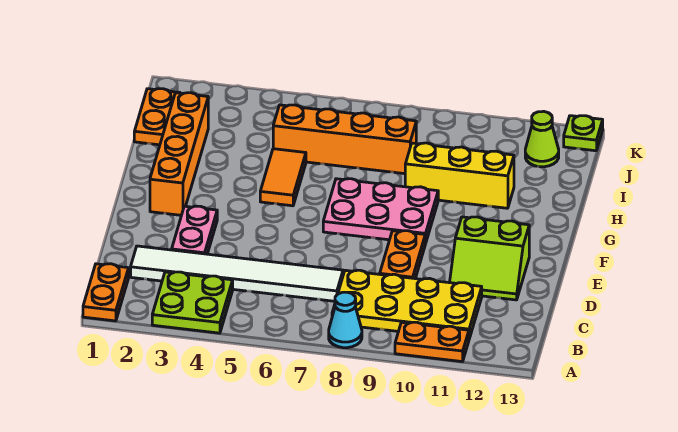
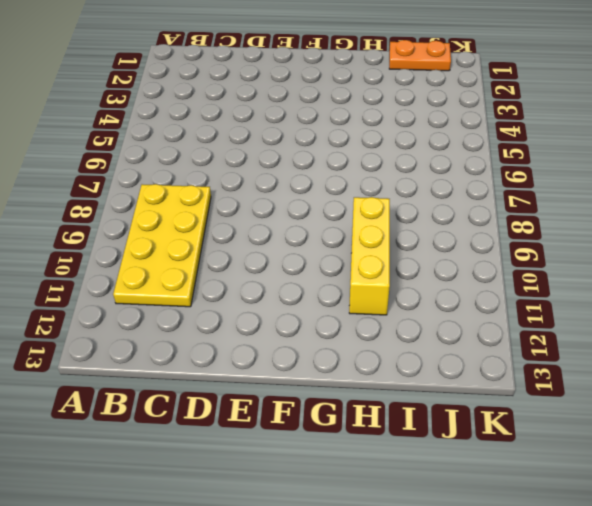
none -> orange 1x2 plate [83,264,129,321]
none -> lime 2x2 plate [152,272,233,333]
none -> cyan 1x1 cone [329,292,362,348]

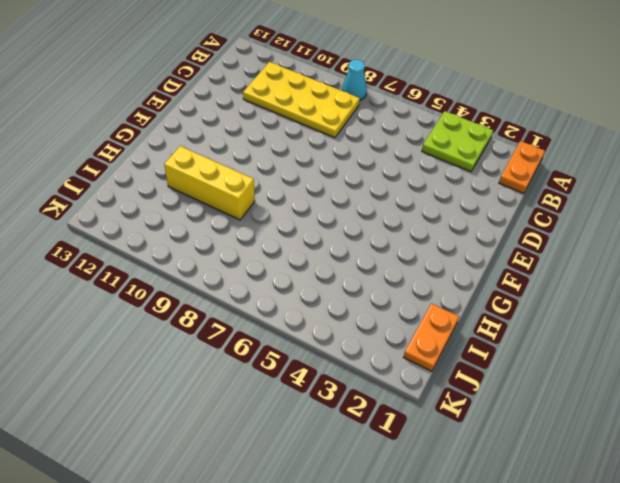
none -> orange 1x2 plate [395,322,469,362]
none -> white 1x6 tile [131,246,343,301]
none -> pink 1x2 plate [172,206,217,254]

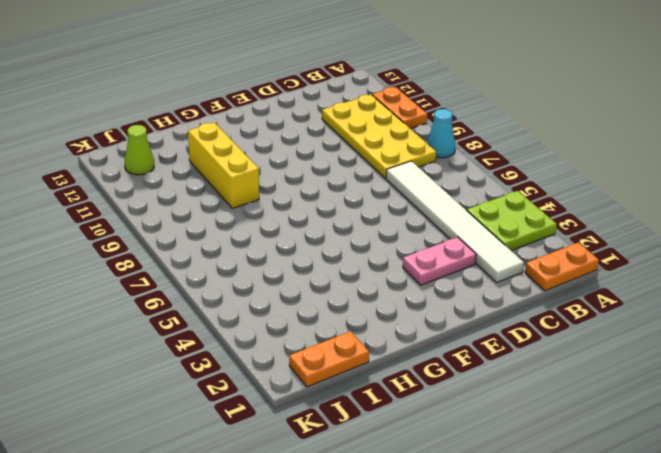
none -> orange 1x2 plate [380,231,425,279]
none -> lime 2x2 slope [450,217,529,300]
none -> orange 1x4 brick [150,93,208,215]

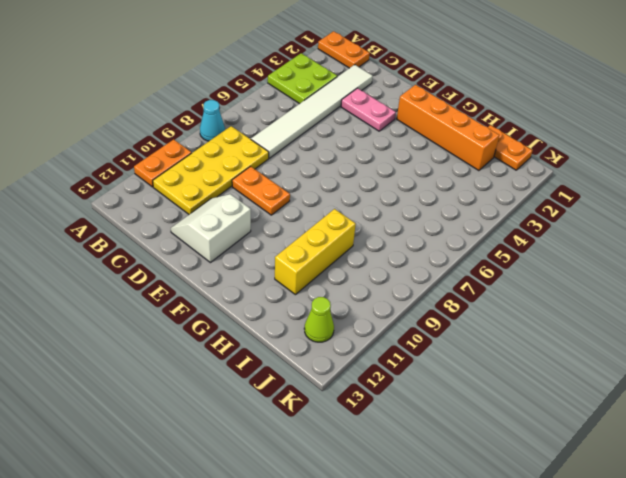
white 2x2 slope [171,194,251,263] -> lime 2x2 slope [450,217,529,300]
none -> pink 2x3 plate [323,179,438,244]
none -> orange 1x2 tile [260,149,306,206]
none -> orange 1x4 brick [273,105,416,174]

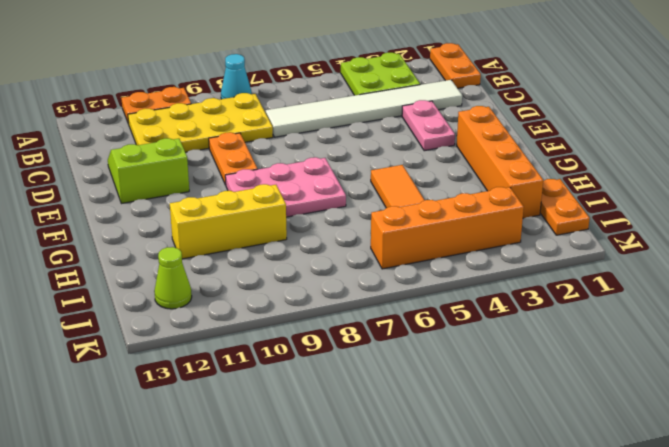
orange 1x4 brick [371,187,524,269] -> orange 1x4 brick moved to [273,105,416,174]
none -> lime 1x1 plate [564,116,603,151]

